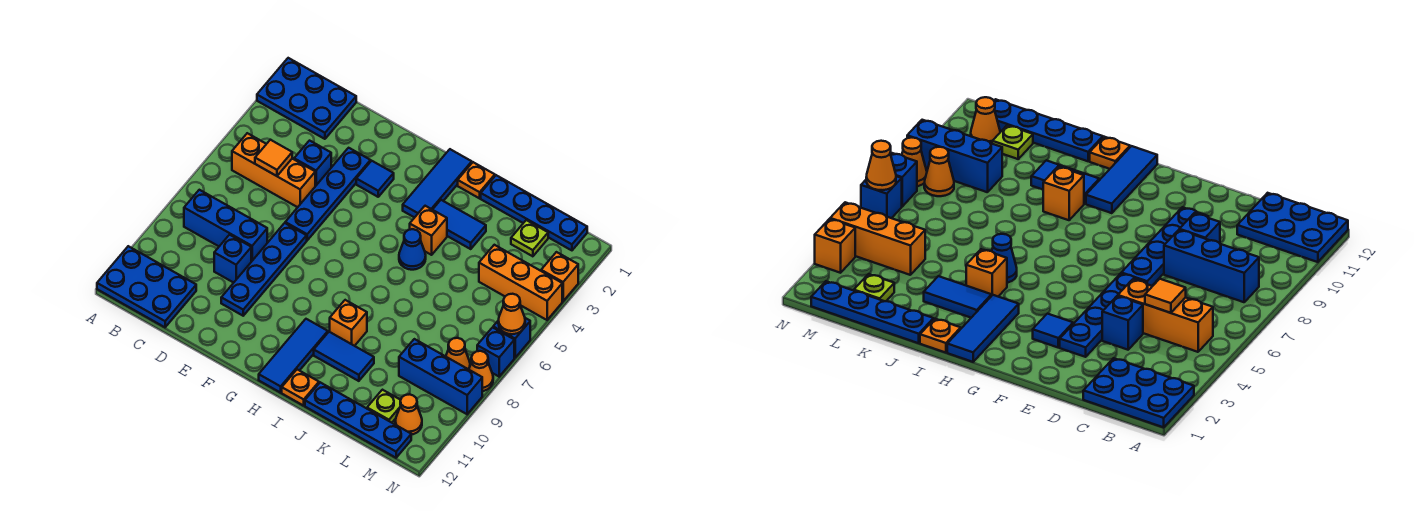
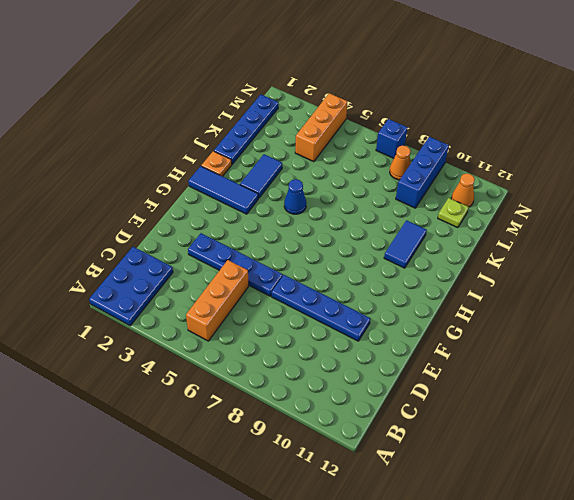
none -> blue 2x3 plate [97,246,196,327]
none -> blue 1x3 brick [184,190,267,262]
none -> blue 1x1 brick [294,141,331,186]
none -> blue 1x1 brick [214,235,251,283]

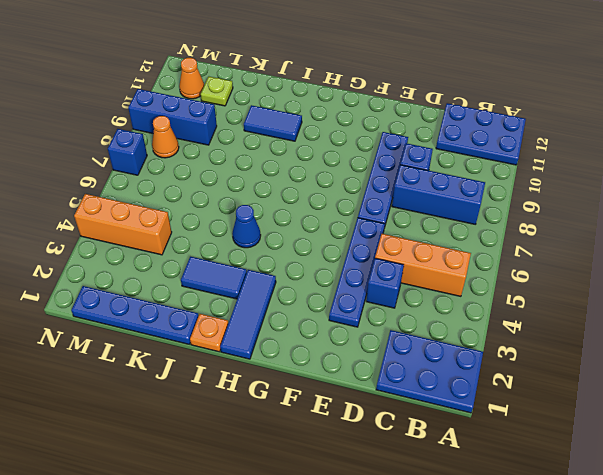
none -> blue 1x1 tile [356,161,394,197]
none -> blue 1x3 tile [259,319,328,393]
none -> orange 1x1 brick [410,206,447,255]
none -> orange 1x1 brick [330,300,367,346]

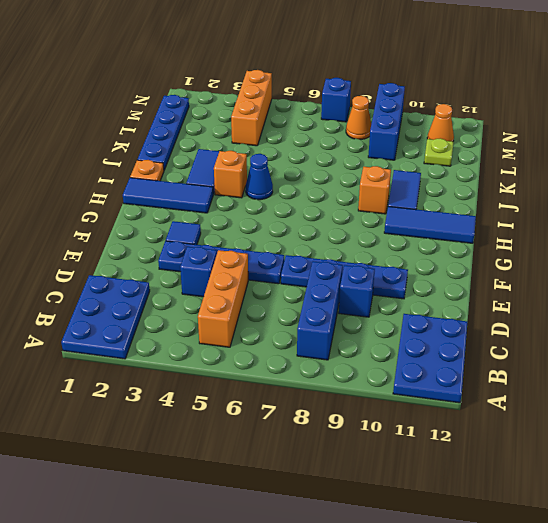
none -> orange 1x1 plate [282,370,319,406]
none -> blue 1x4 plate [305,382,411,458]
none -> lime 1x1 plate [511,220,548,256]
none -> orange 1x1 brick [541,252,578,301]

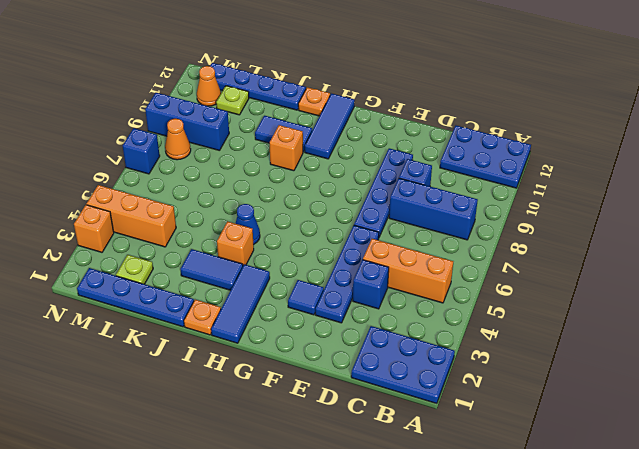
none -> blue 1x1 brick [493,318,530,358]
none -> orange 1x1 cone [469,351,493,391]
none -> orange 1x1 tile [255,140,292,176]
none -> orange 1x1 cone [498,294,525,334]

